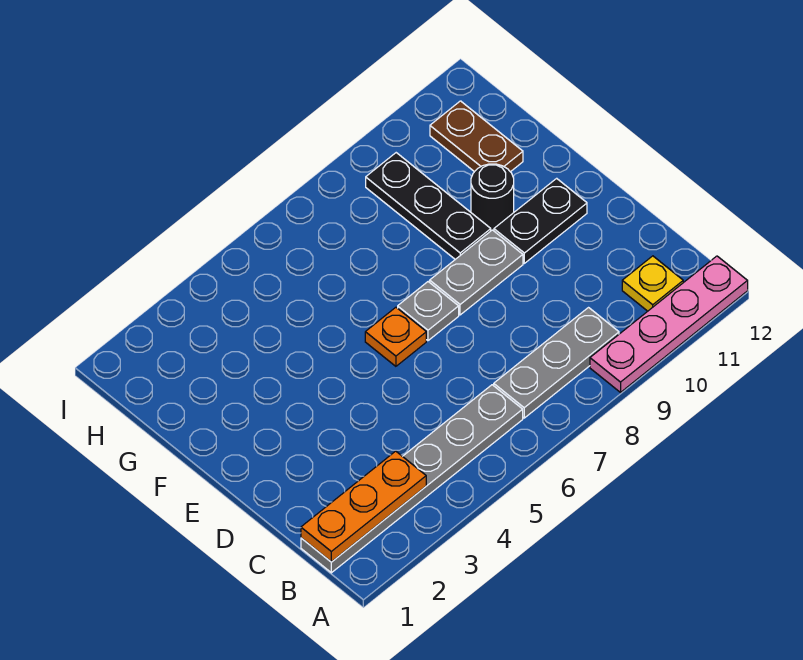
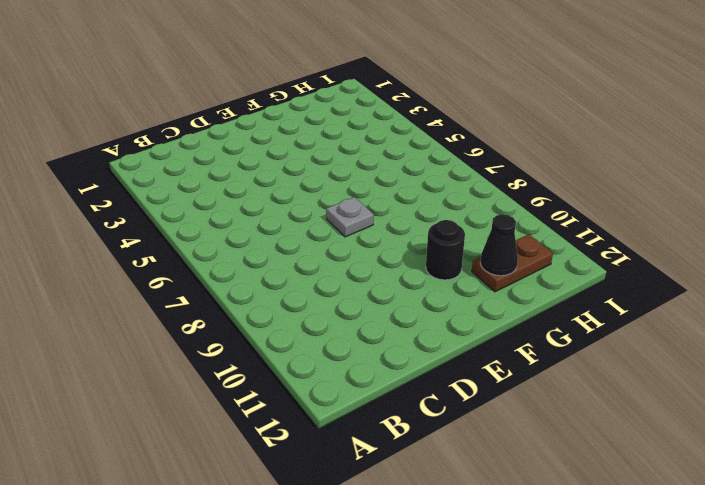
black 1x1 cone [480,214,518,276] -> none
none -> pink 1x4 plate [590,256,748,392]
none -> grey 1x6 plate [301,385,523,573]
none -> grey 1x3 plate [494,308,619,418]

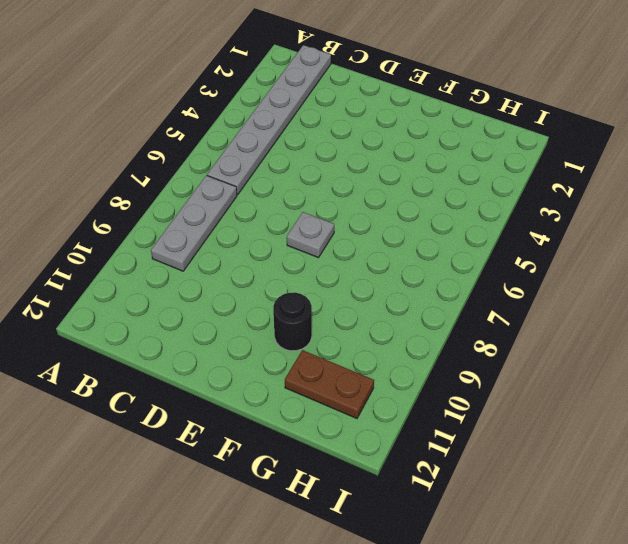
none -> pink 1x4 plate [590,256,748,392]
none -> yellow 1x1 plate [622,256,683,311]
none -> orange 1x1 plate [365,307,426,366]

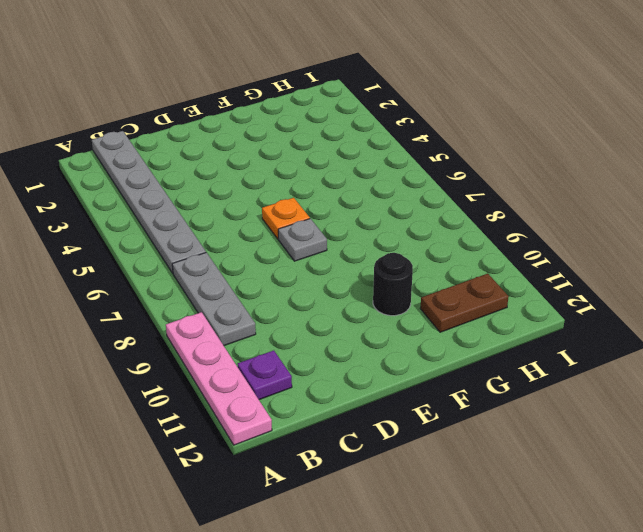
purple 1x1 plate [238,350,292,400] -> yellow 1x1 plate [622,256,683,311]
none -> grey 1x2 plate [430,230,523,315]
none -> black 1x2 plate [494,178,587,263]
none -> black 1x3 plate [366,153,491,259]

